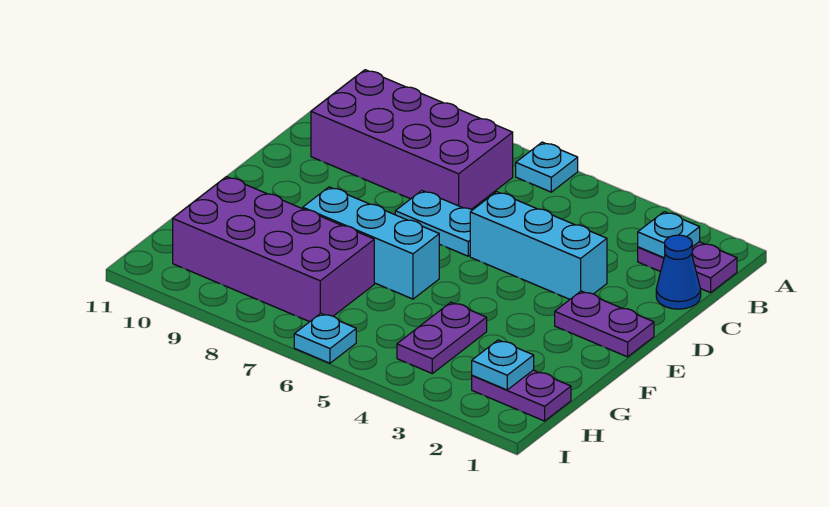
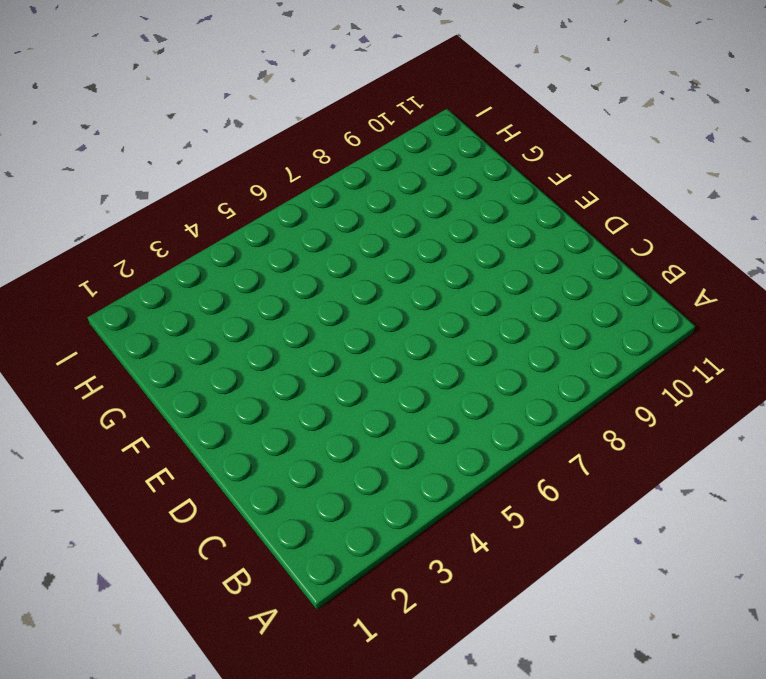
none -> cyan 1x1 plate [516,142,578,192]
none -> purple 1x2 plate [638,242,737,293]
none -> purple 2x4 brick [311,70,513,209]

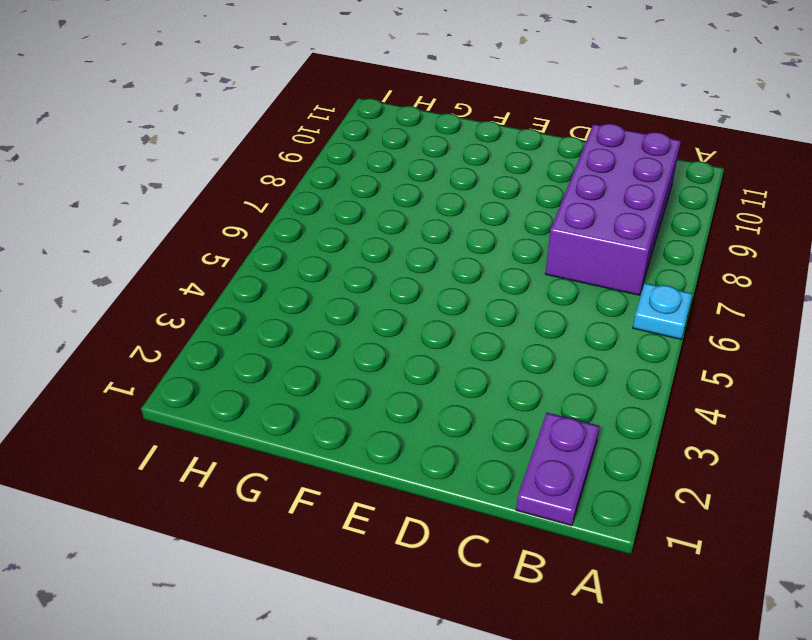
none -> blue 1x1 cone [656,235,701,309]
none -> cyan 1x3 brick [470,192,607,299]
none -> cyan 1x2 plate [395,191,472,256]

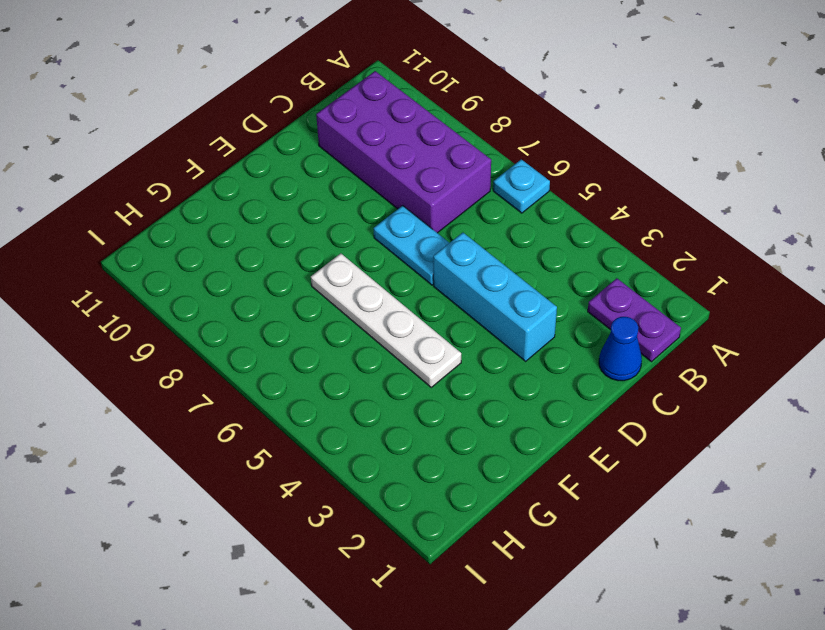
white 1x4 plate [311,253,461,387] -> cyan 1x3 brick [303,187,439,299]
none -> purple 1x2 plate [555,291,654,357]
none -> purple 1x2 plate [397,302,487,373]
none -> purple 2x4 brick [173,177,374,322]

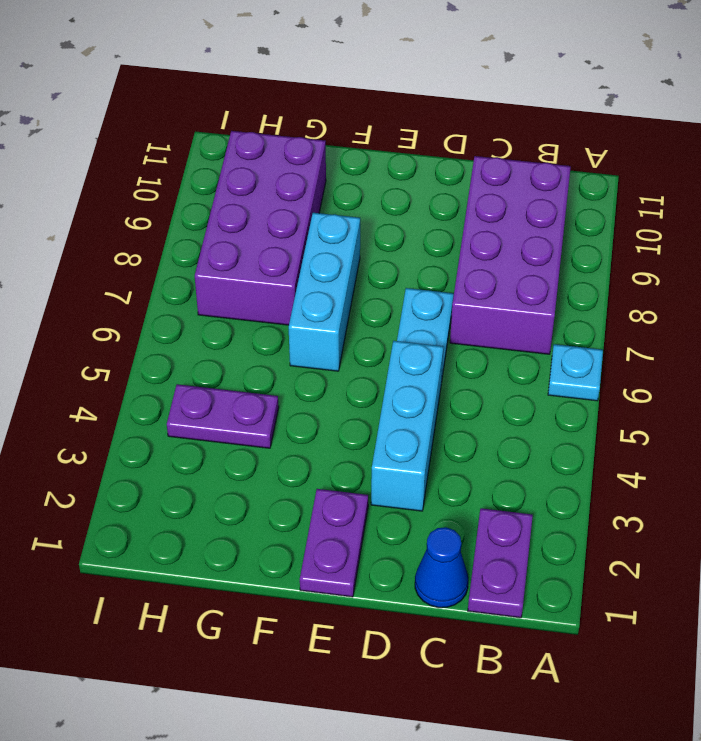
none -> purple 1x2 plate [472,370,571,421]
none -> cyan 1x1 plate [294,313,356,363]
none -> cyan 1x1 plate [638,212,700,258]

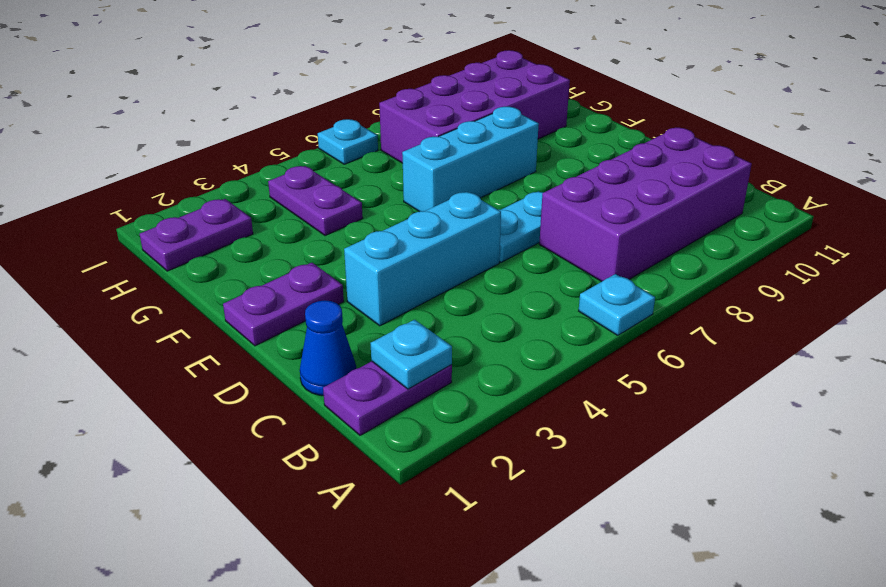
none -> cyan 1x1 plate [472,340,534,390]

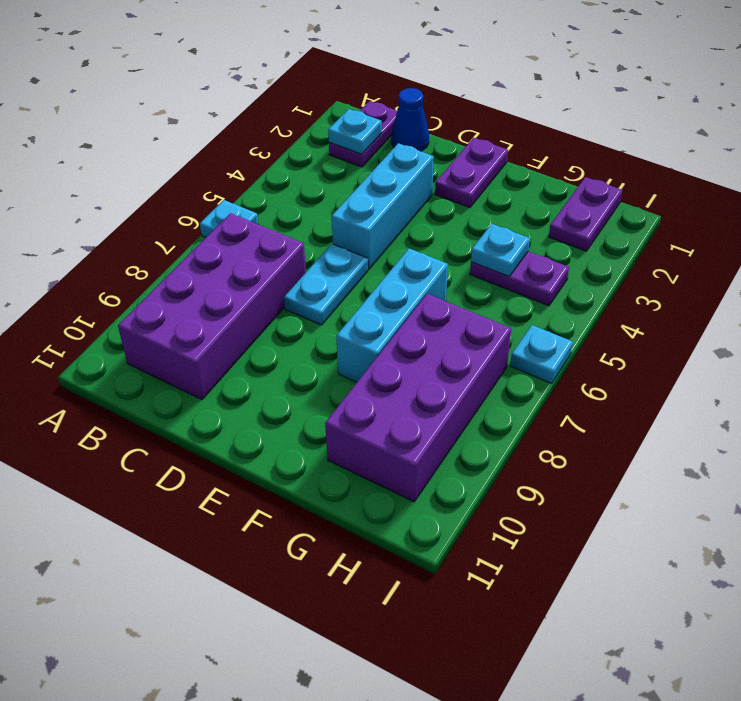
cyan 1x1 plate [471,224,530,277] -> cyan 1x1 plate moved to [472,340,534,390]

